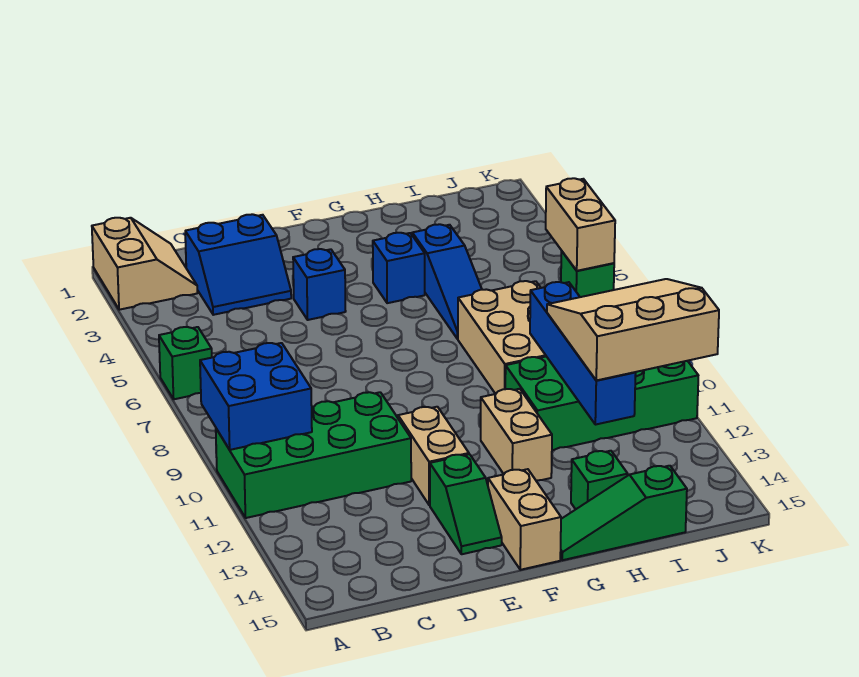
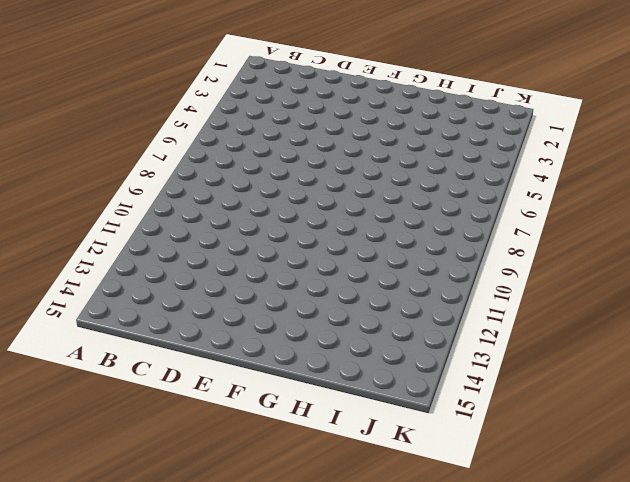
none -> tan 2x2 slope [92,218,197,310]
none -> green 1x1 brick [159,327,212,399]
none -> green 2x4 brick [216,392,411,518]

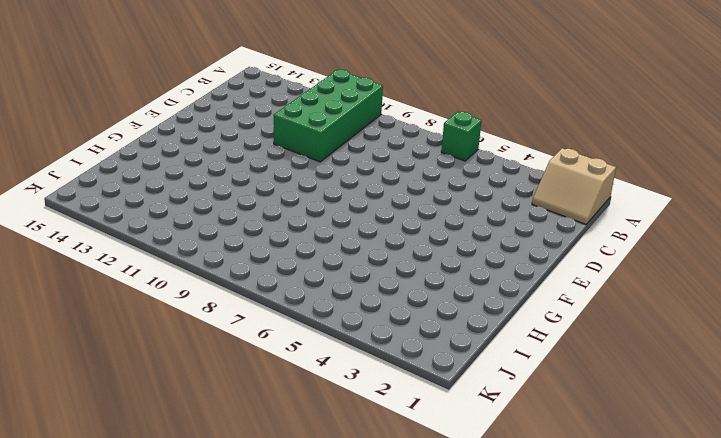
none -> blue 2x2 slope [185,214,291,315]
none -> blue 1x1 brick [293,249,346,320]
none -> tan 1x2 brick [398,407,469,505]

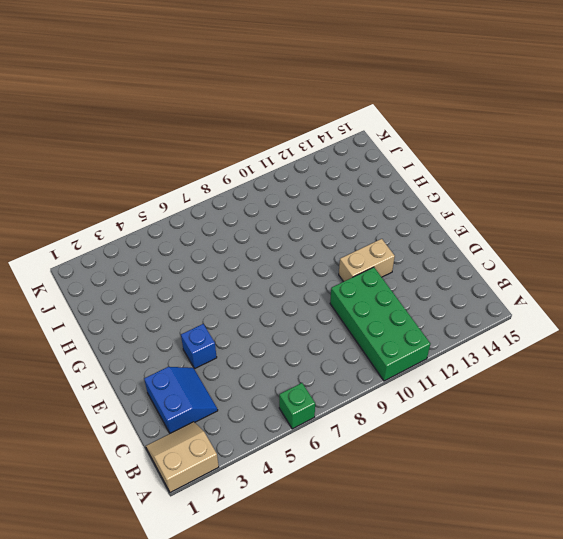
none -> green 1x2 slope [430,454,502,554]
none -> tan 1x2 brick [488,469,561,570]
none -> blue 1x1 brick [373,233,425,303]

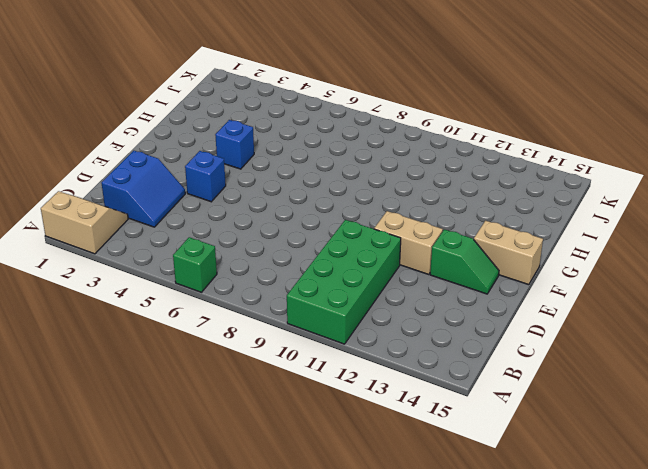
none -> tan 1x2 brick [481,389,552,480]
none -> green 1x3 slope [560,466,687,560]
none -> blue 1x3 slope [412,224,482,339]

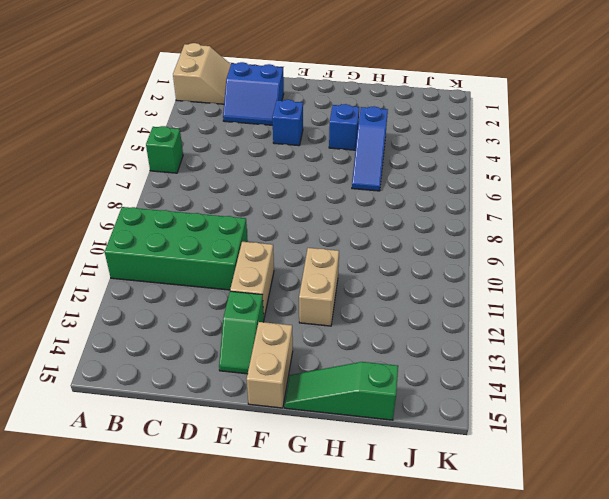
none -> tan 2x3 brick [458,281,546,394]
none -> green 2x4 brick [505,356,698,450]
none -> green 1x1 brick [571,451,628,509]

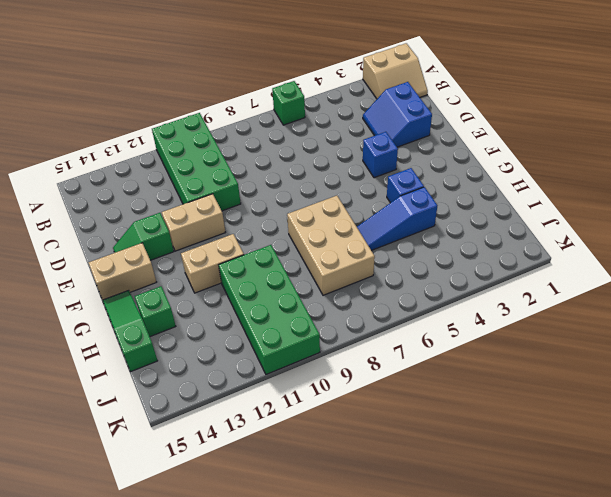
tan 2x3 brick [287,195,375,295] -> tan 2x3 brick turned to [458,281,546,394]
none -> green 1x1 brick [561,251,614,297]
none -> blue 2x2 brick [200,343,312,450]
none -> blue 1x4 brick [530,282,636,425]

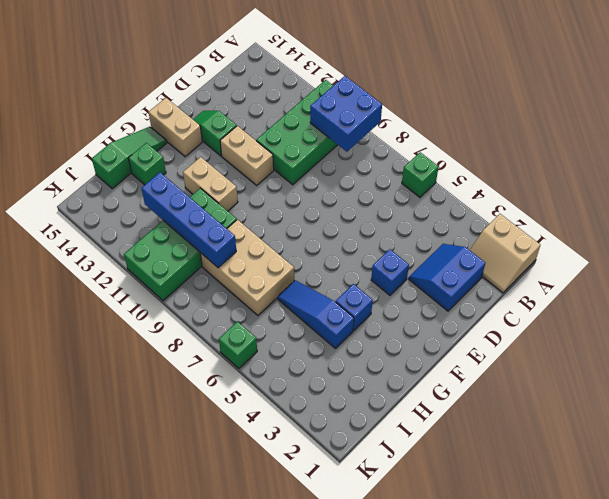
none -> tan 1x2 brick [546,178,615,271]
none -> tan 3x3 slope [547,279,719,380]

